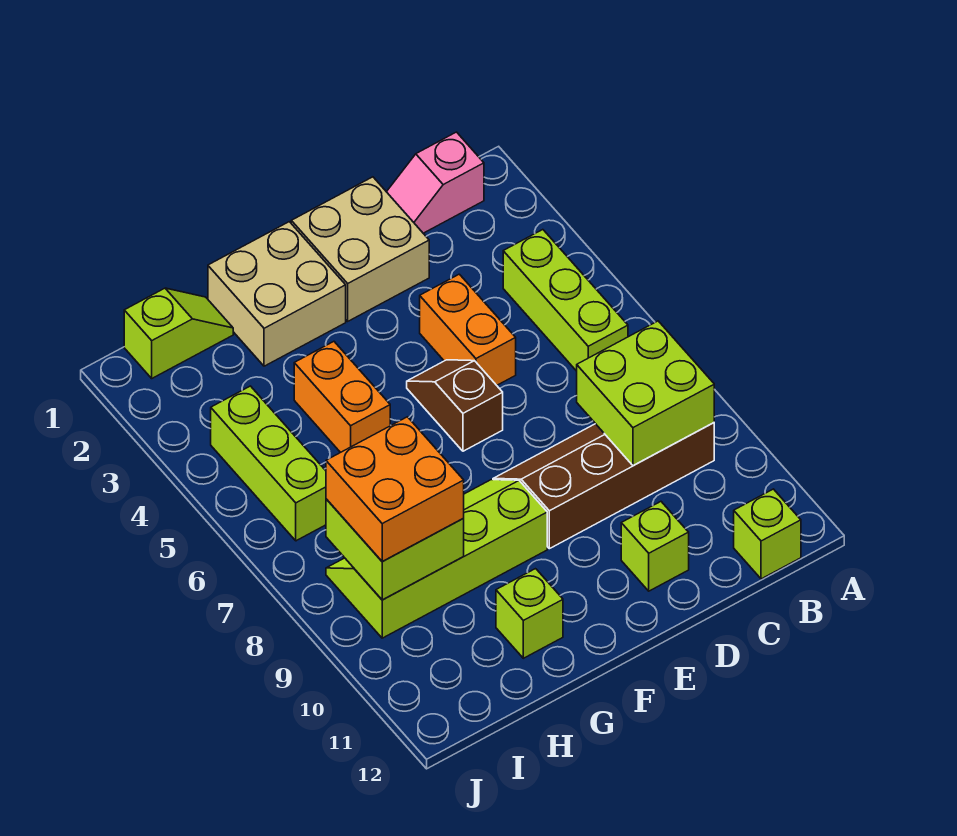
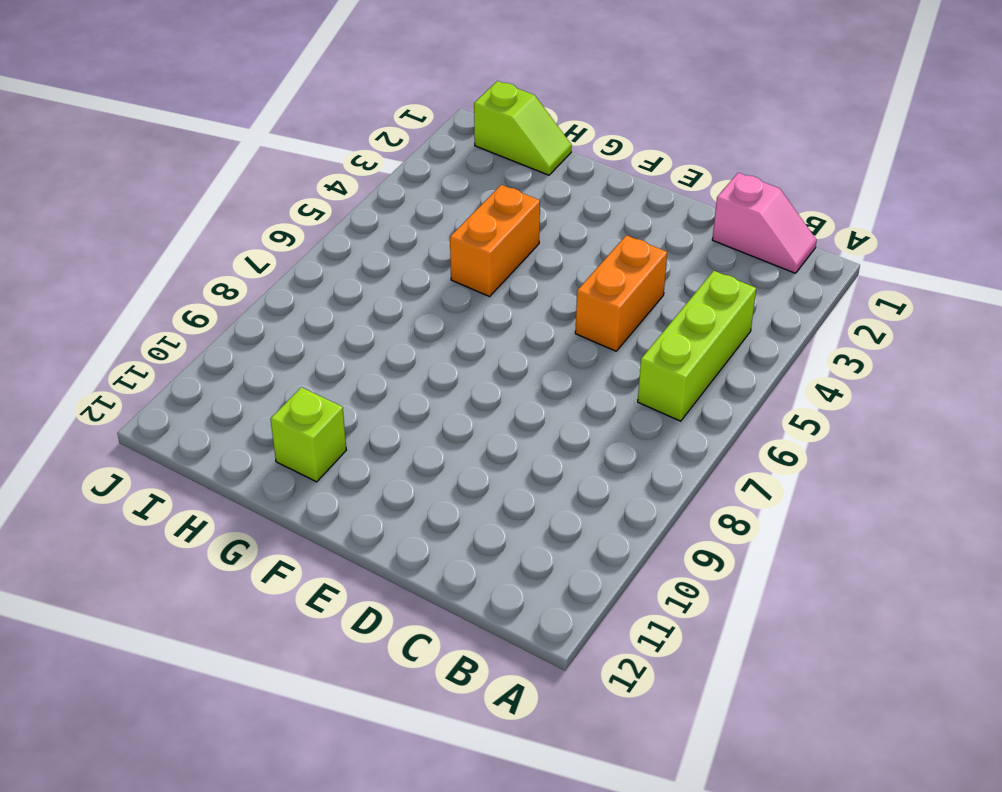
pink 1x2 slope [712,173,817,273] -> pink 1x2 slope turned to [387,132,484,233]
none -> brown 2x4 slope [493,423,714,549]
none -> lime 1x1 brick [734,489,801,579]
none -> tan 2x2 brick [291,177,429,321]

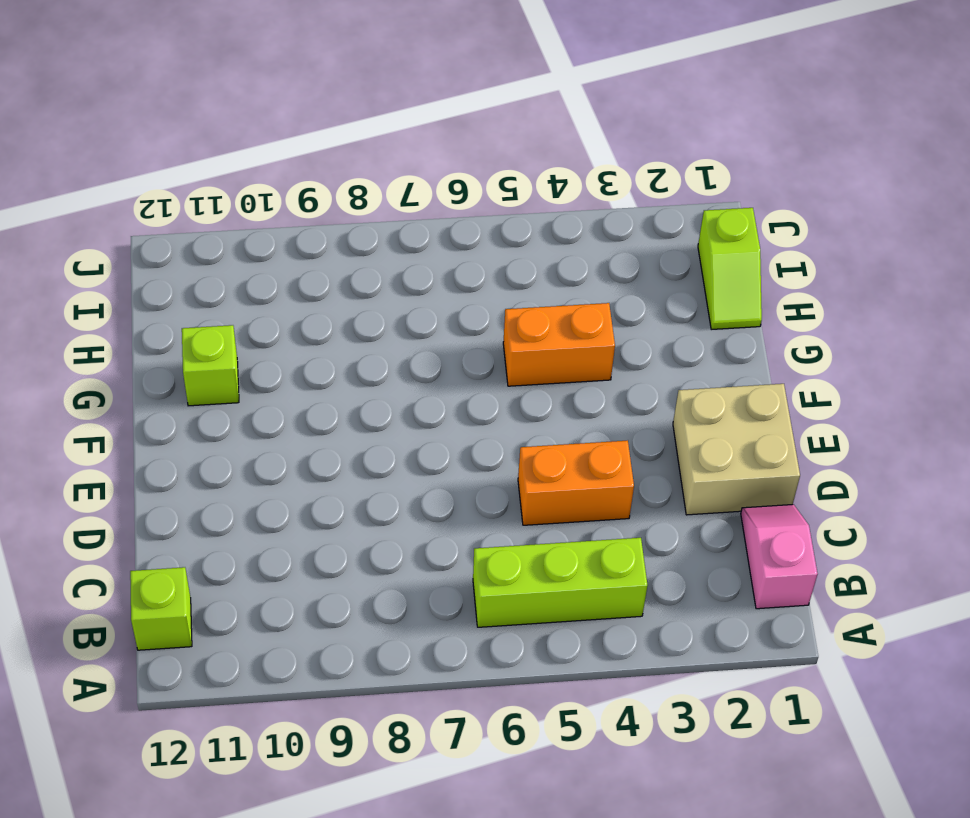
none -> brown 2x4 slope [493,423,714,549]
none -> lime 1x1 brick [621,502,689,591]
none -> brown 1x2 slope [407,360,503,451]

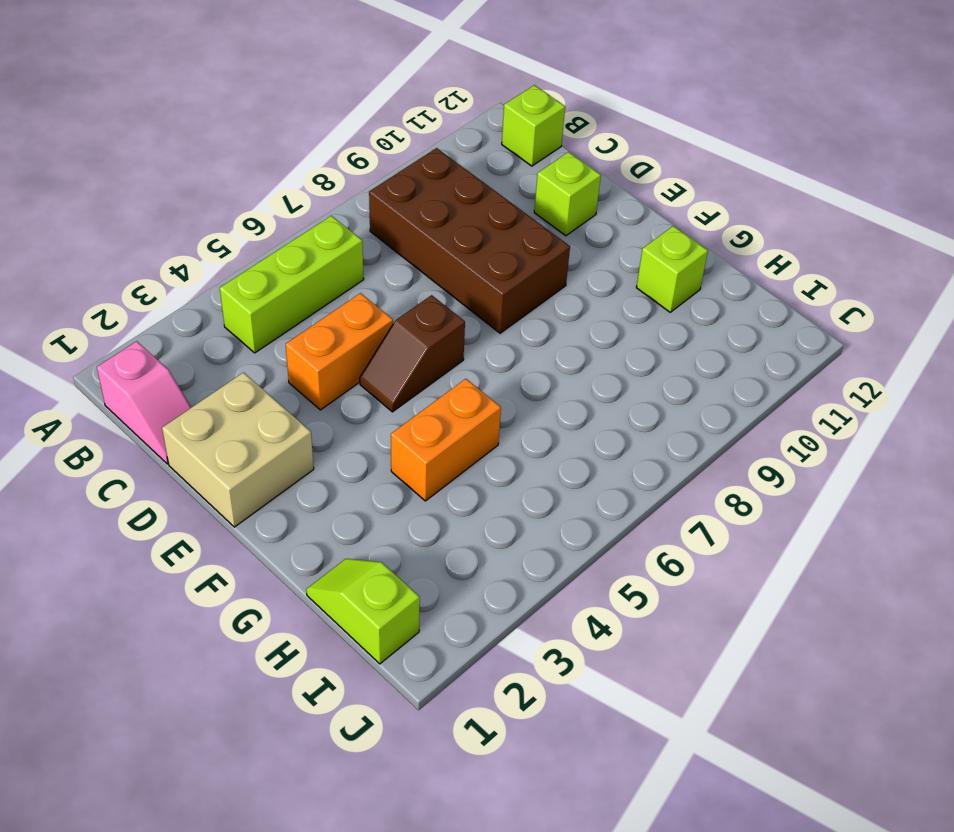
brown 2x4 brick [369,148,570,333] -> brown 2x4 slope [493,423,714,549]
none -> tan 2x2 brick [208,222,346,366]
none -> lime 2x4 slope [326,480,547,638]
none -> lime 1x3 brick [211,386,326,541]

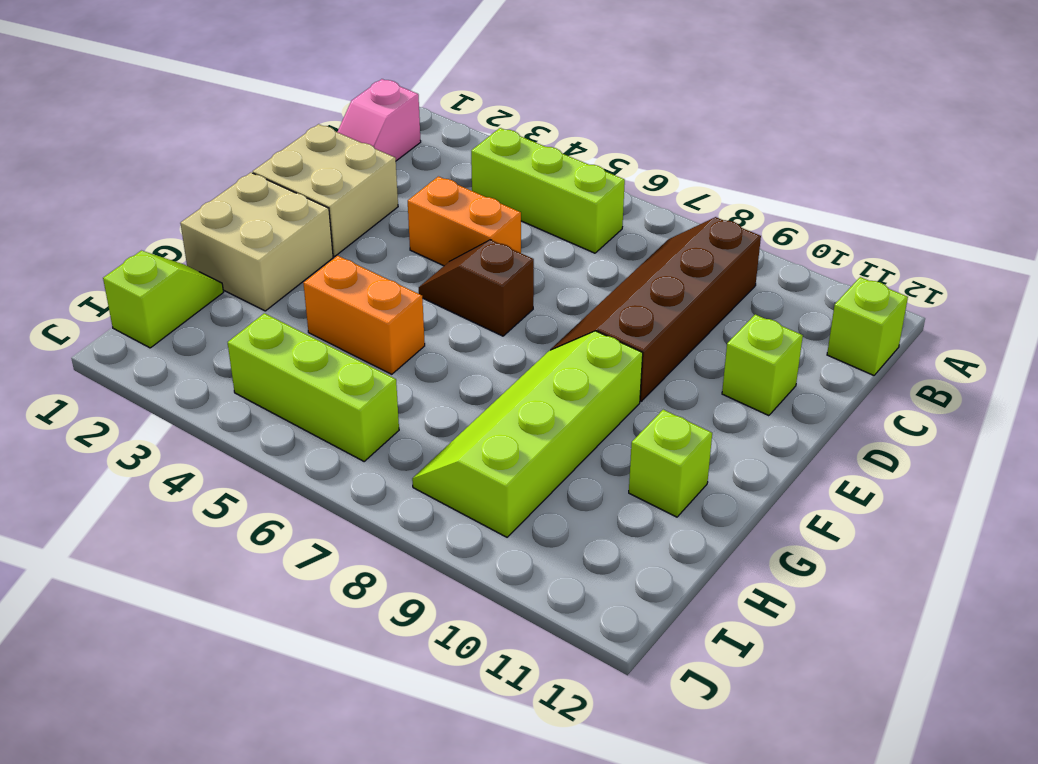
none -> lime 2x2 brick [577,321,714,465]
none -> lime 2x2 brick [326,499,464,600]
none -> orange 2x2 brick [326,417,464,562]

